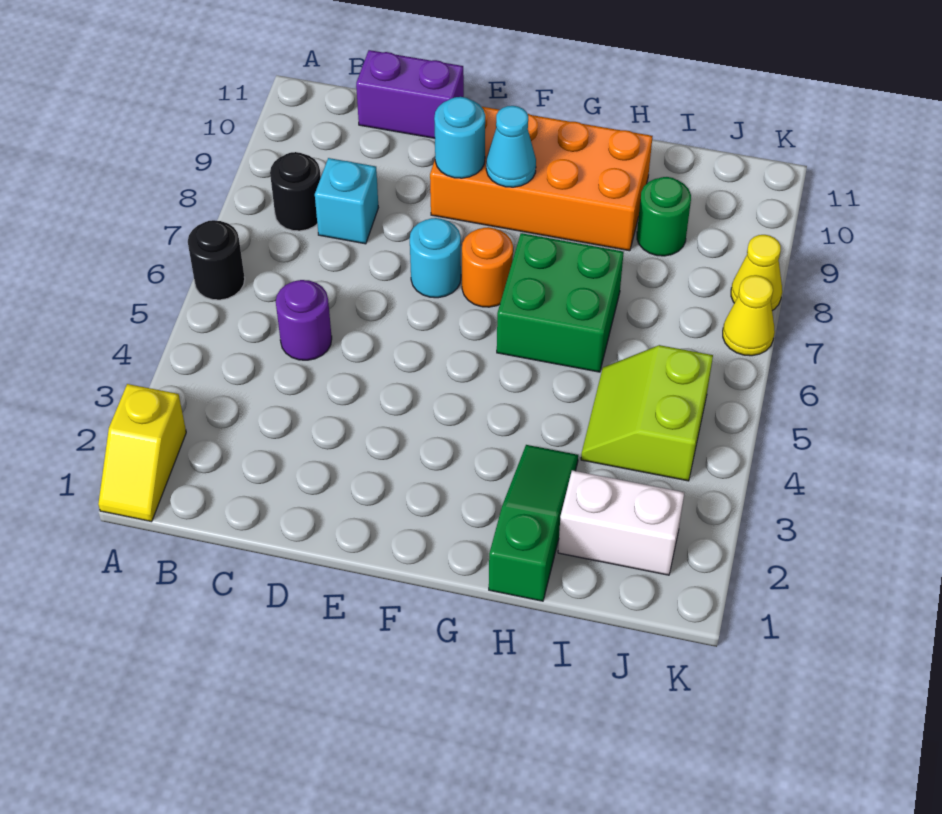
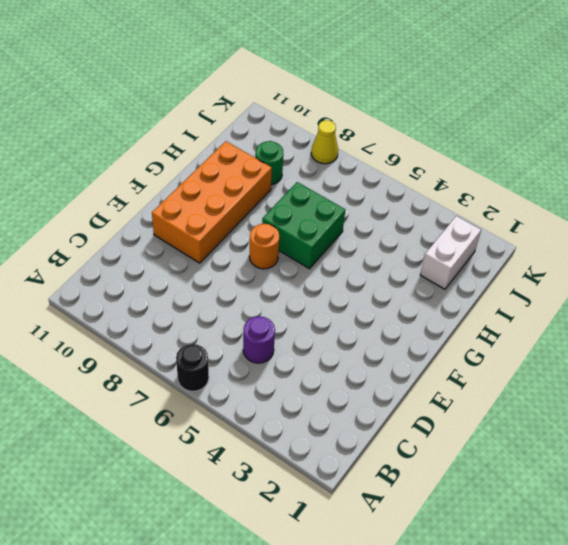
none -> yellow 1x2 slope [98,384,186,522]
none -> black 1x1 round brick [270,152,321,231]
none -> cyan 1x1 brick [315,158,378,244]

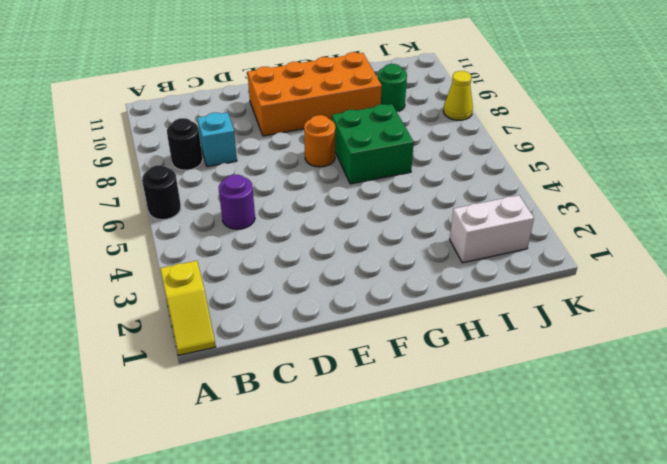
none -> purple 1x2 brick [356,50,464,138]
none -> cyan 1x1 round brick [410,218,461,298]
none -> green 1x3 slope [489,445,578,601]

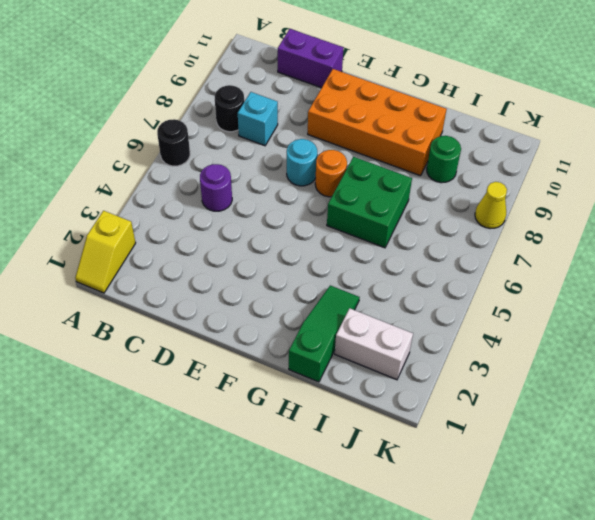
none -> lime 2x2 slope [581,345,713,481]
none -> yellow 1x1 cone [723,275,775,356]
none -> cyan 1x1 round brick [434,97,485,178]

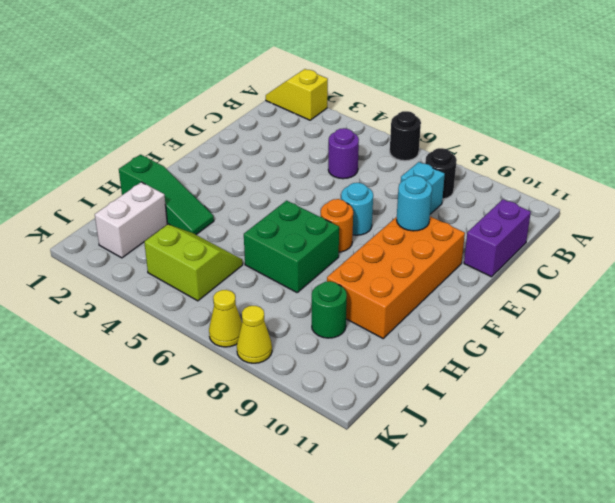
none -> cyan 1x1 cone [486,106,536,187]

